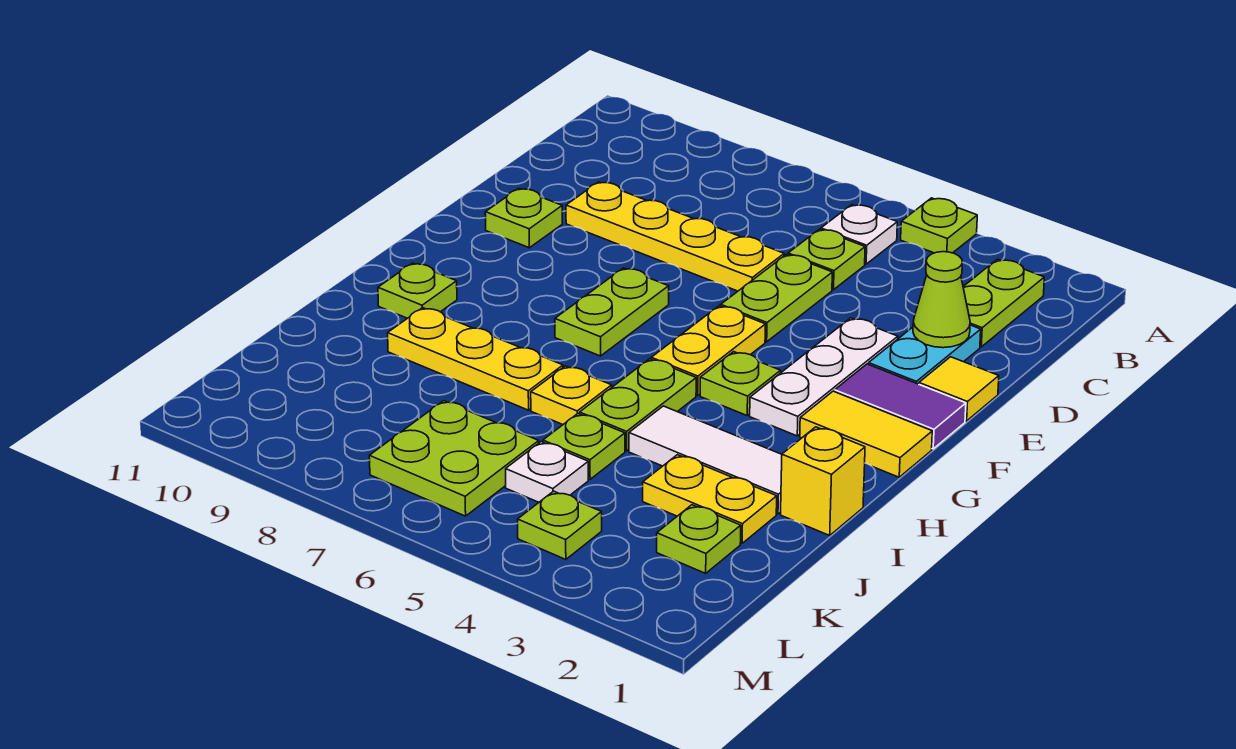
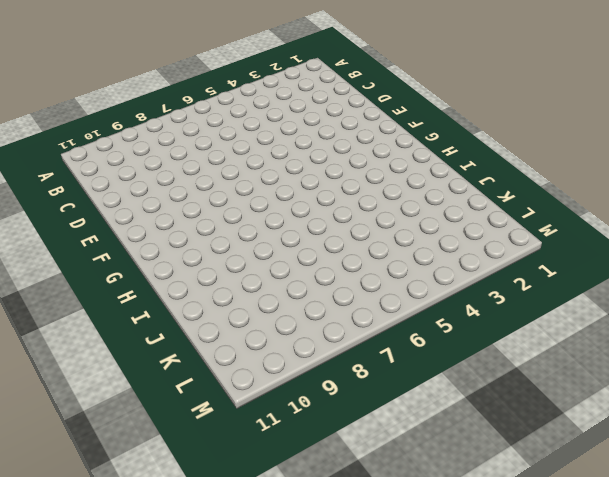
none -> lime 1x1 plate [901,198,977,253]
none -> lime 1x2 plate [963,259,1044,347]
none -> white 1x1 plate [821,205,897,264]

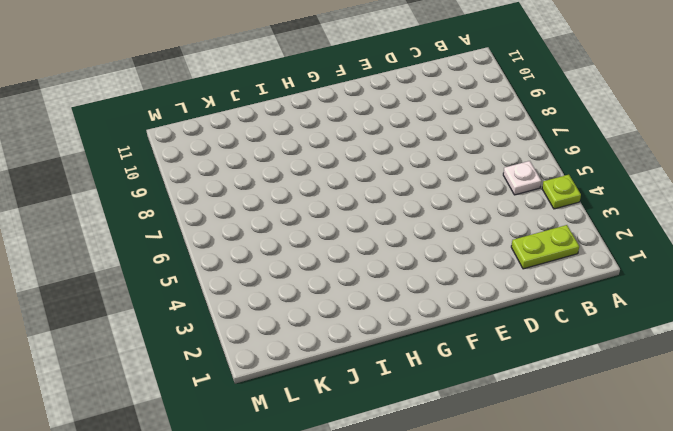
none -> lime 1x1 plate [788,229,865,290]
none -> cyan 1x2 plate [869,325,981,384]
none -> lime 1x2 plate [721,254,832,342]

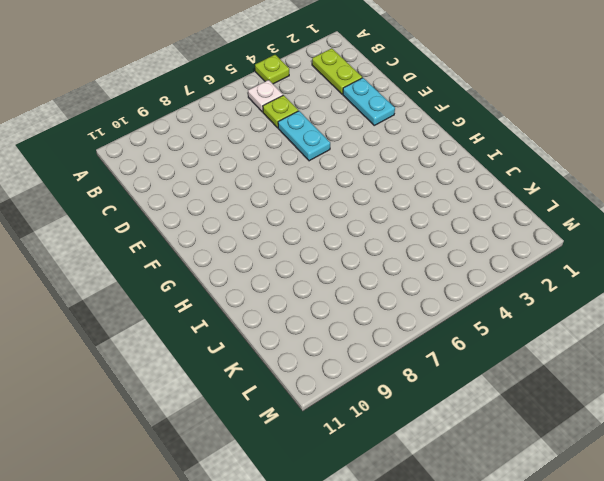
cyan 1x2 plate [278,111,330,161] -> lime 1x2 plate [721,254,832,342]
none -> yellow 1x4 plate [566,182,784,291]
none -> yellow 1x1 tile [919,357,999,421]
none -> white 1x3 plate [750,318,898,436]

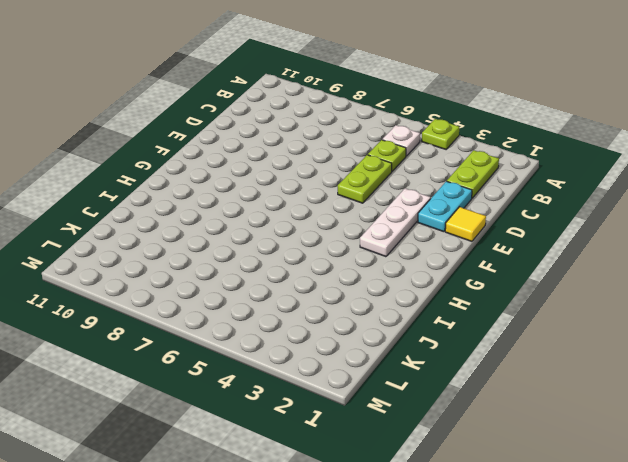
none -> yellow 1x4 plate [566,182,784,291]
none -> lime 1x1 plate [485,188,562,248]
none -> purple 1x2 tile [835,364,966,449]

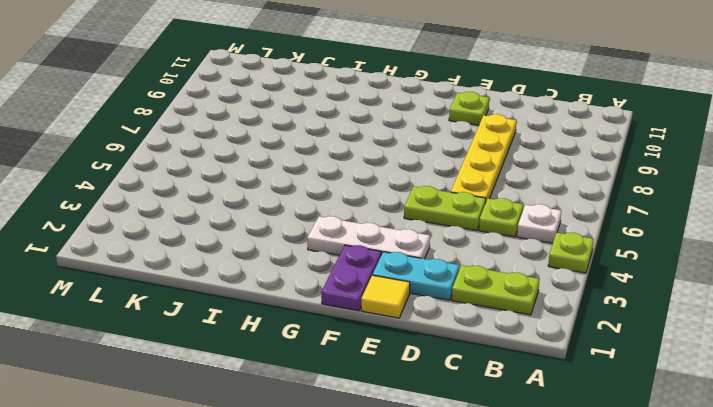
purple 1x2 plate [321,245,381,311] -> purple 1x2 tile [835,364,966,449]
none -> yellow 1x2 plate [651,306,765,395]
none -> lime 1x2 plate [555,268,669,356]
none -> yellow 1x2 tile [800,391,932,477]

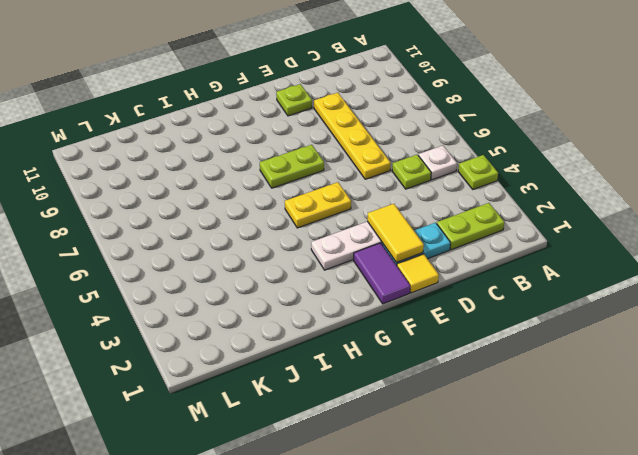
yellow 1x2 tile [367,204,424,262] -> yellow 1x2 tile moved to [800,391,932,477]
none -> lime 1x2 plate [721,254,832,342]
none -> lime 1x1 plate [700,352,781,415]
none -> lime 1x2 plate [580,359,696,451]

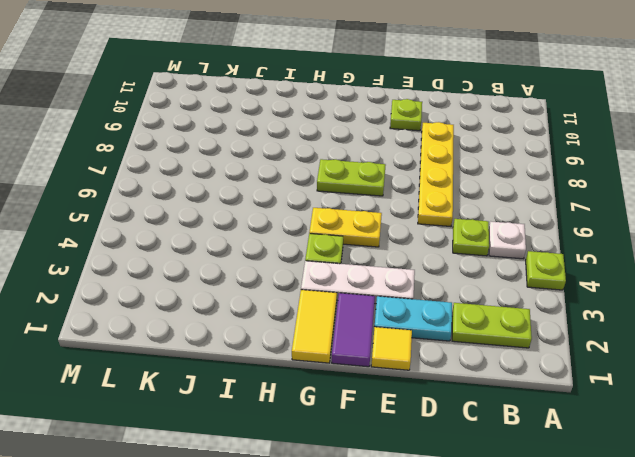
none -> lime 1x2 plate [721,254,832,342]
none -> lime 1x2 plate [580,359,696,451]
none -> lime 1x1 plate [378,263,457,318]

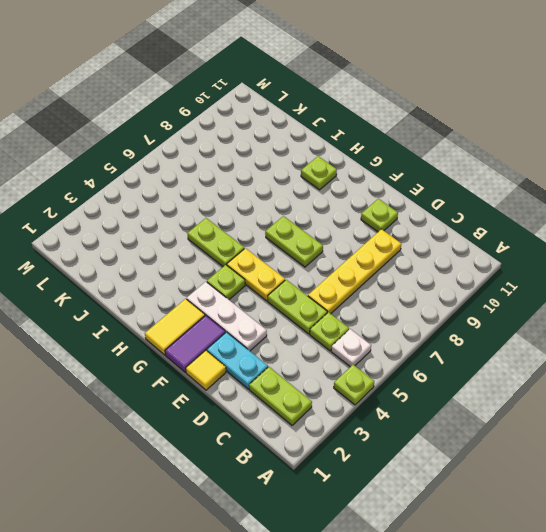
none -> yellow 1x1 brick [781,427,865,535]
none -> white 1x3 tile [629,406,782,514]
none -> yellow 1x1 plate [531,366,612,424]

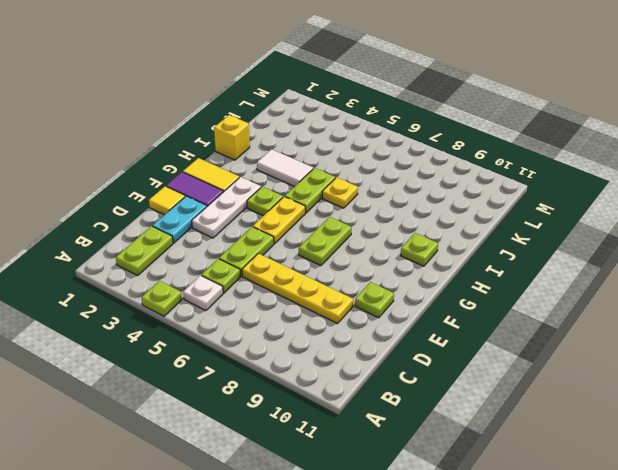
white 1x2 tile [257,149,313,187] -> white 1x3 tile [629,406,782,514]
none -> yellow 1x3 plate [388,308,563,410]
none -> yellow 1x2 plate [643,455,777,543]
none -> lime 1x1 plate [543,414,625,479]

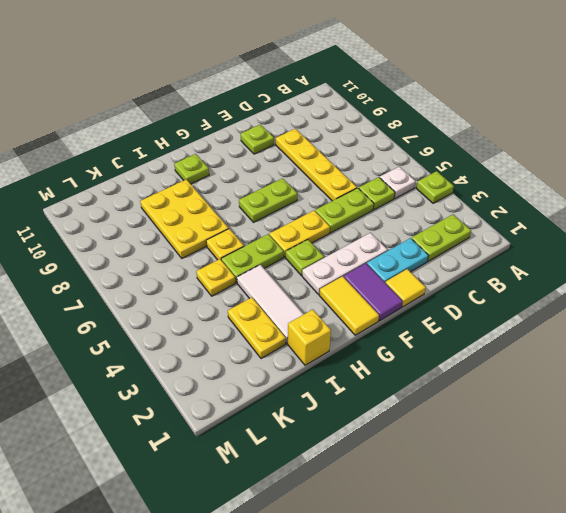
yellow 2x3 plate [140,179,229,258] -> yellow 1x3 plate [388,308,563,410]
yellow 1x1 plate [196,259,235,296] -> lime 1x1 plate [543,414,625,479]
none -> lime 1x1 plate [657,505,741,573]
none -> white 1x1 plate [506,442,588,502]
none -> lime 2x2 plate [369,401,539,516]

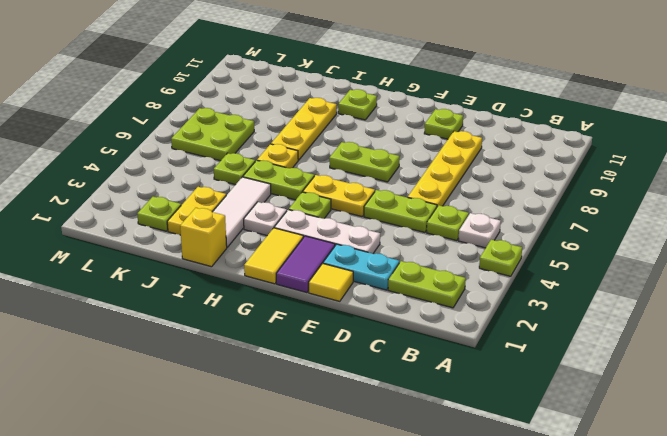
white 1x1 plate [244,202,287,236] -> white 1x1 plate moved to [506,442,588,502]
none -> lime 1x1 plate [518,491,602,560]
none -> lime 1x1 cone [913,252,970,348]

